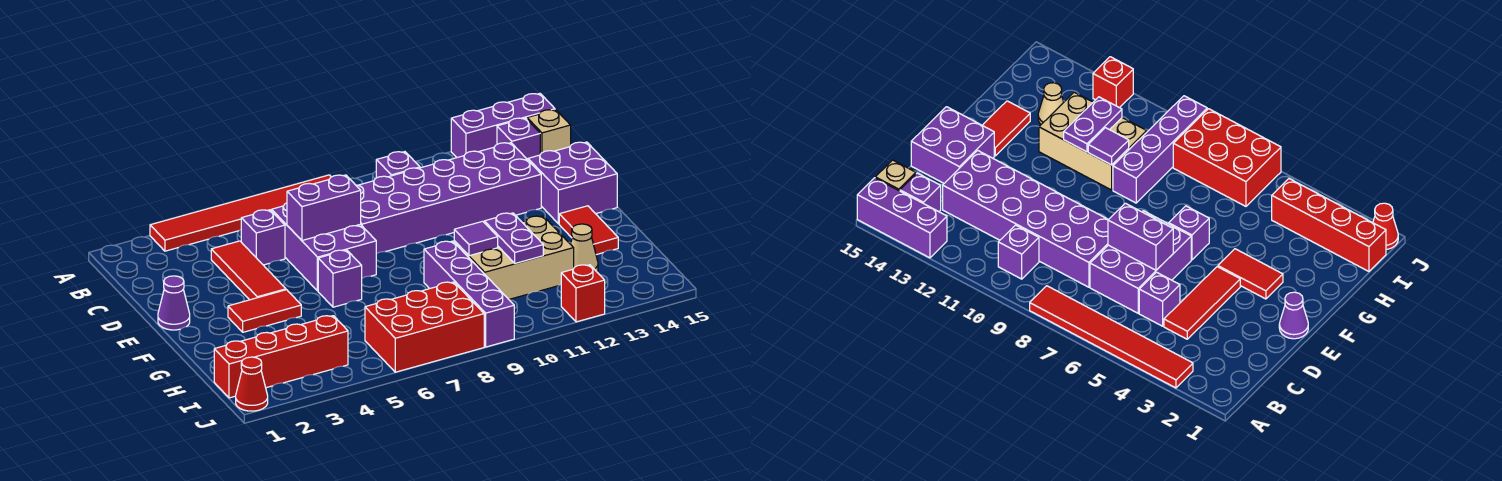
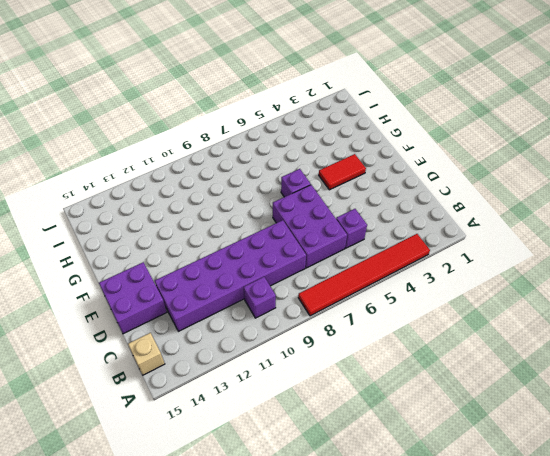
none -> purple 1x3 brick [451,94,555,157]
none -> purple 1x1 brick [497,118,540,160]
none -> red 1x3 tile [211,241,286,300]

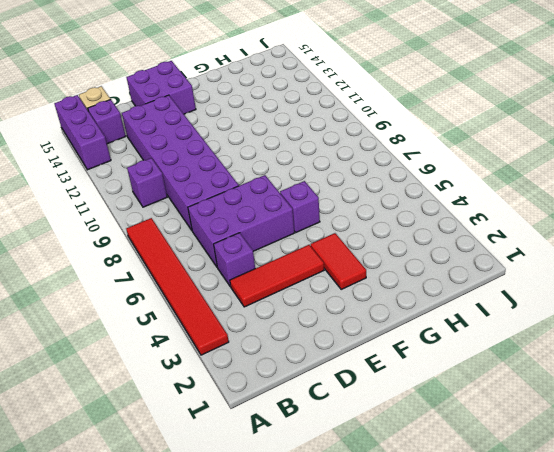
none -> purple 1x1 cone [158,276,190,330]
none -> red 1x2 tile [559,206,618,255]
none -> purple 1x4 brick [424,241,514,347]

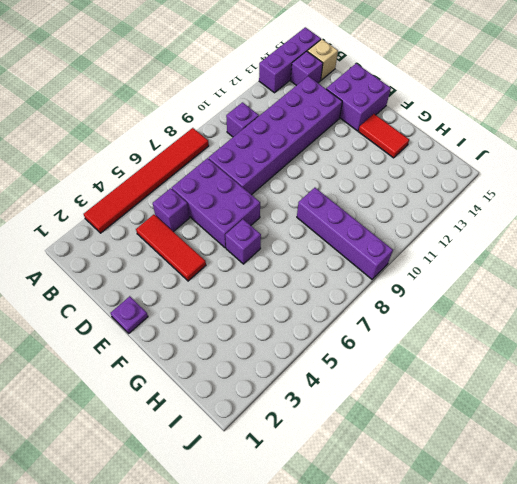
purple 1x1 plate [111,296,148,333] -> purple 1x1 cone [158,276,190,330]
none -> red 1x2 tile [228,290,301,332]
none -> tan 2x3 brick [454,216,574,299]
none -> tan 1x1 cone [571,224,598,272]

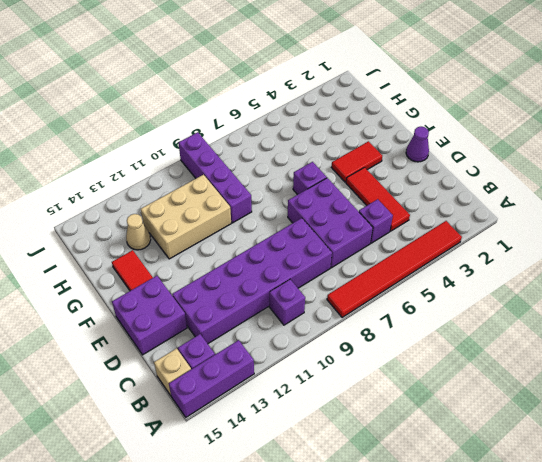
none -> red 1x4 brick [214,316,348,398]
none -> red 2x3 brick [365,282,484,372]
none -> red 1x1 cone [236,357,268,411]

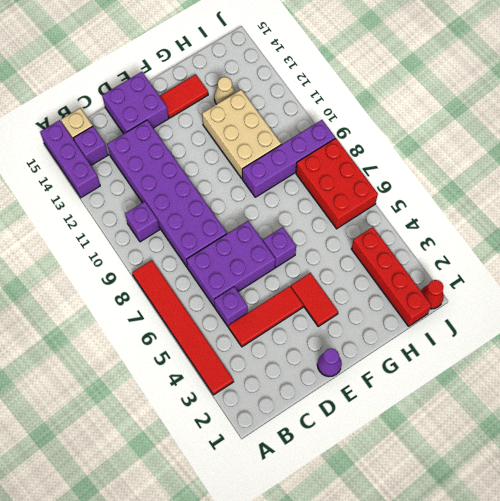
none -> red 1x1 brick [561,265,605,322]
none -> purple 1x2 brick [287,175,361,240]
none -> purple 1x1 tile [454,221,498,256]

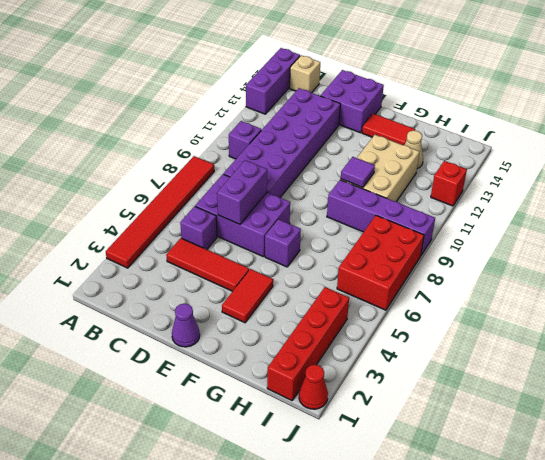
none -> purple 1x1 brick [497,118,540,160]
none -> purple 1x2 plate [484,213,543,264]

